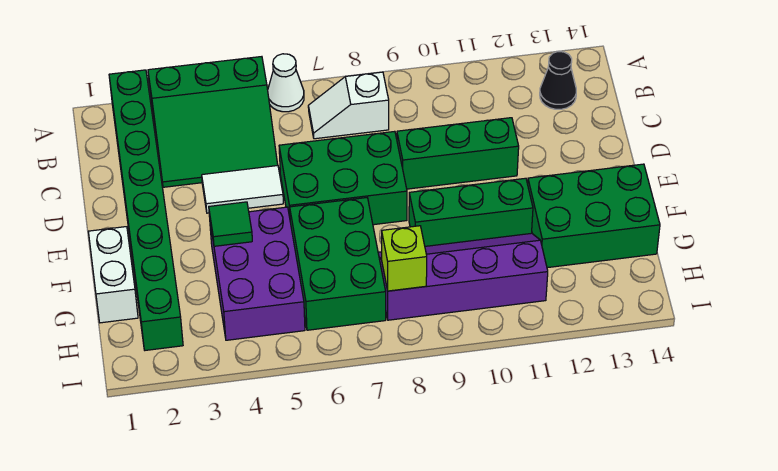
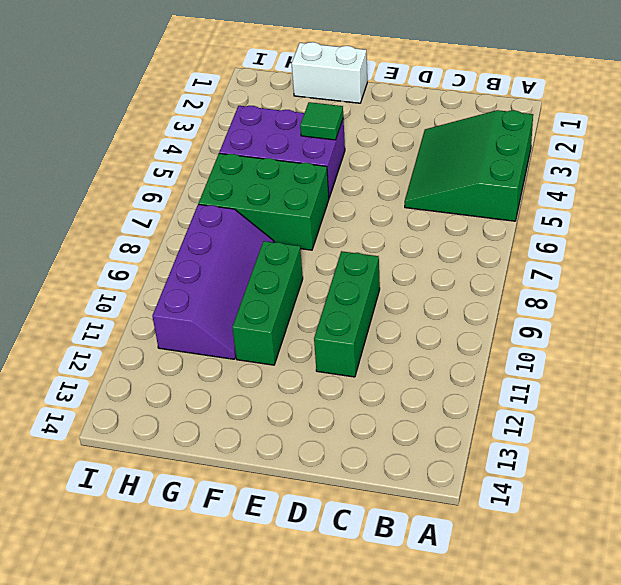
none -> green 1x8 brick [109,70,183,350]
none -> white 1x1 cone [268,54,304,112]
none -> white 1x2 slope [308,72,389,139]

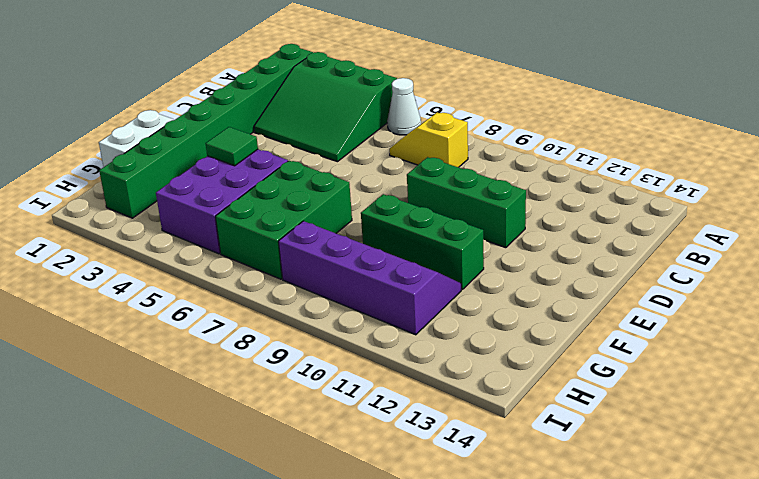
yellow 1x2 slope [389,113,468,167] -> white 1x2 slope [308,72,389,139]
none -> black 1x1 cone [540,51,576,109]
none -> white 1x2 tile [202,166,283,213]
none -> green 2x3 brick [279,131,407,225]

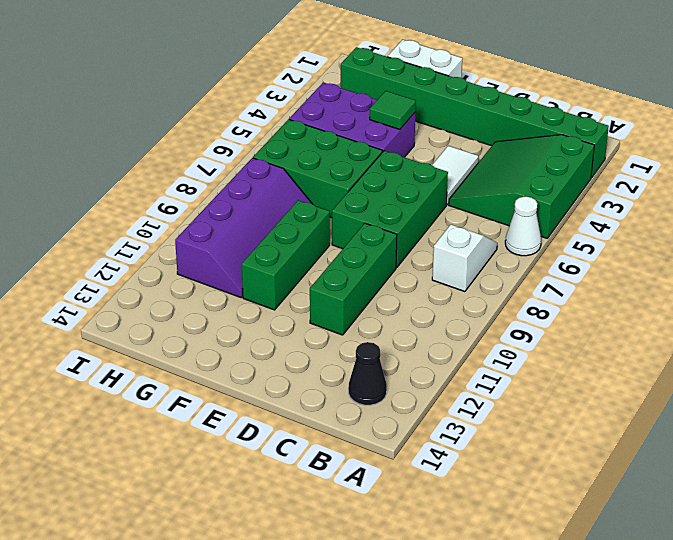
none -> green 2x3 brick [528,164,660,268]
none -> lime 1x1 brick [382,226,427,291]

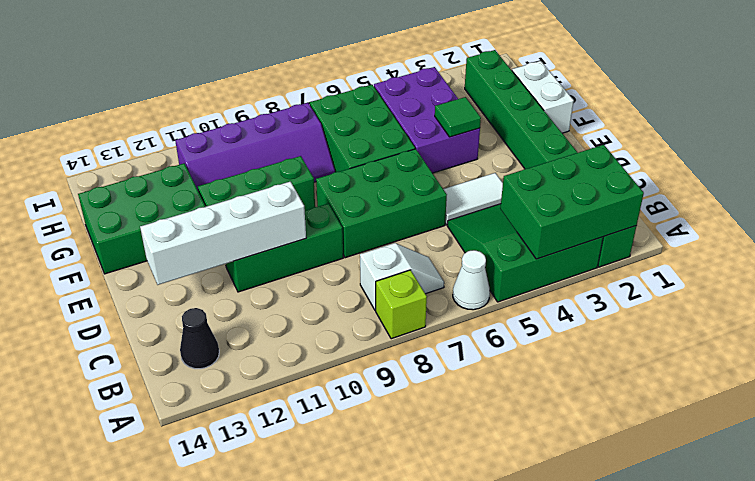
green 2x3 brick [500,145,644,259] -> none
lime 1x1 brick [376,270,427,339] -> lime 1x1 brick moved to [382,226,427,291]
white 1x4 brick [140,181,306,285] -> none

